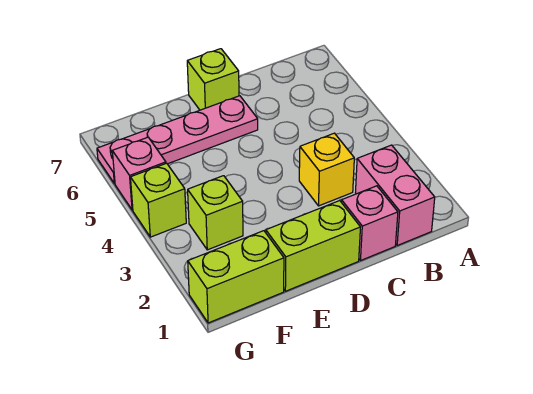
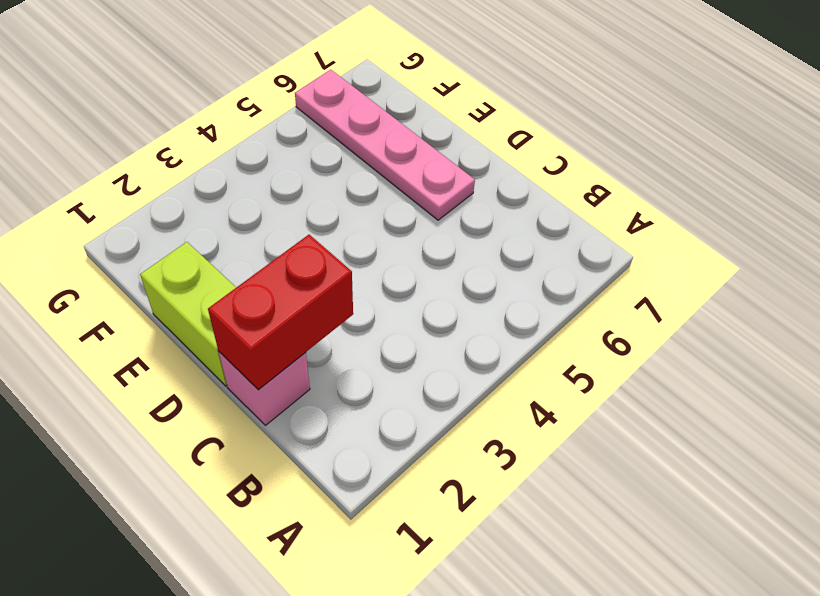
red 1x2 brick [208,235,353,390] -> none
none -> pink 1x2 brick [356,145,435,246]
none -> yellow 1x1 brick [299,133,354,206]

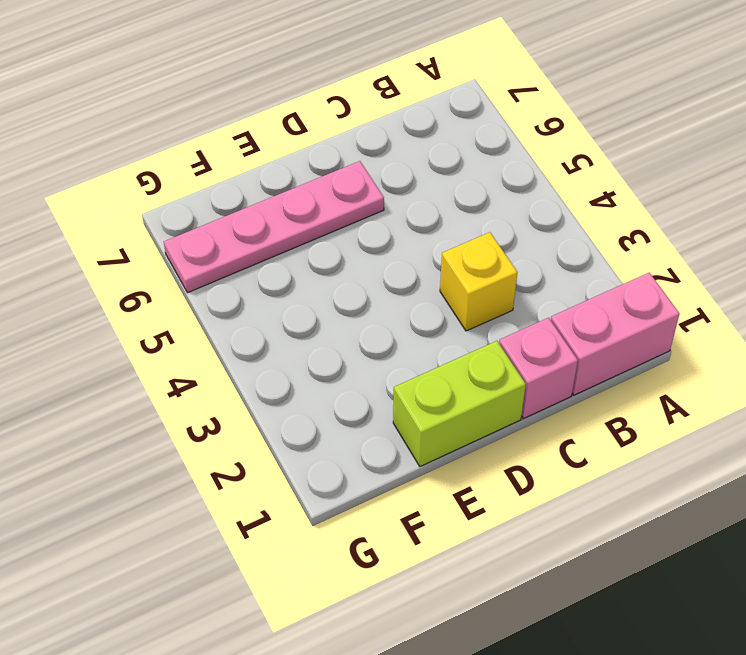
pink 1x2 brick [551,273,679,395] -> pink 1x2 brick turned to [356,145,435,246]
none -> lime 1x1 brick [187,49,239,110]
none -> lime 1x2 brick [188,231,284,323]

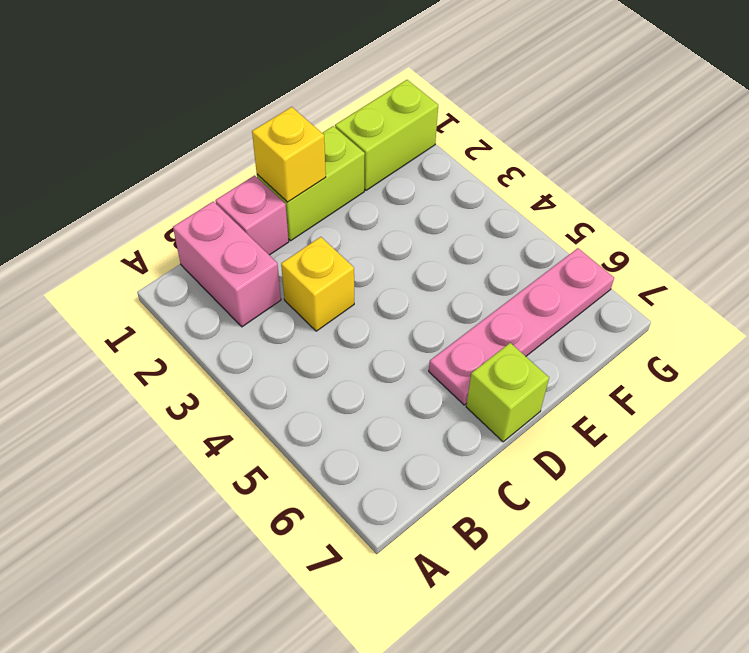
yellow 1x1 brick [252,107,326,202] -> none
none -> lime 1x1 brick [188,176,243,250]
none -> lime 1x1 brick [130,163,186,237]

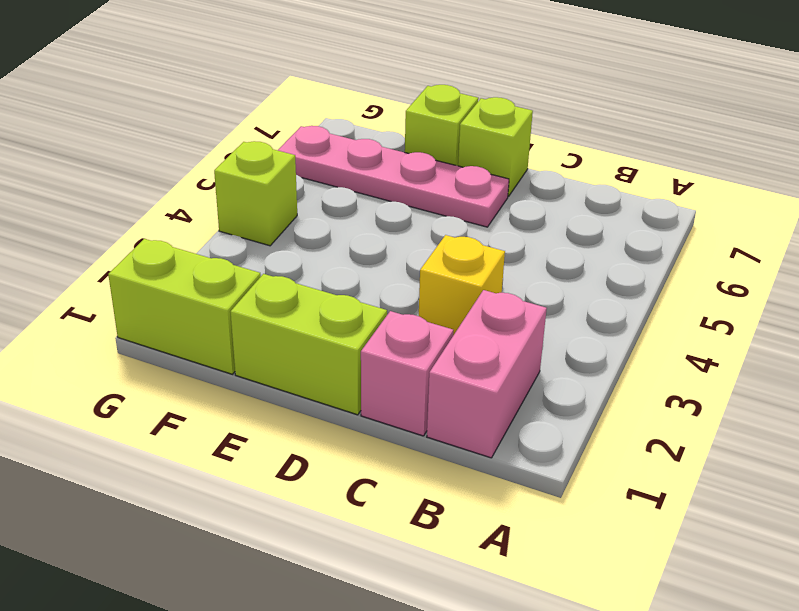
lime 1x1 brick [405,85,478,166] -> lime 1x1 brick moved to [188,176,243,250]
none -> pink 1x1 brick [112,137,166,210]

